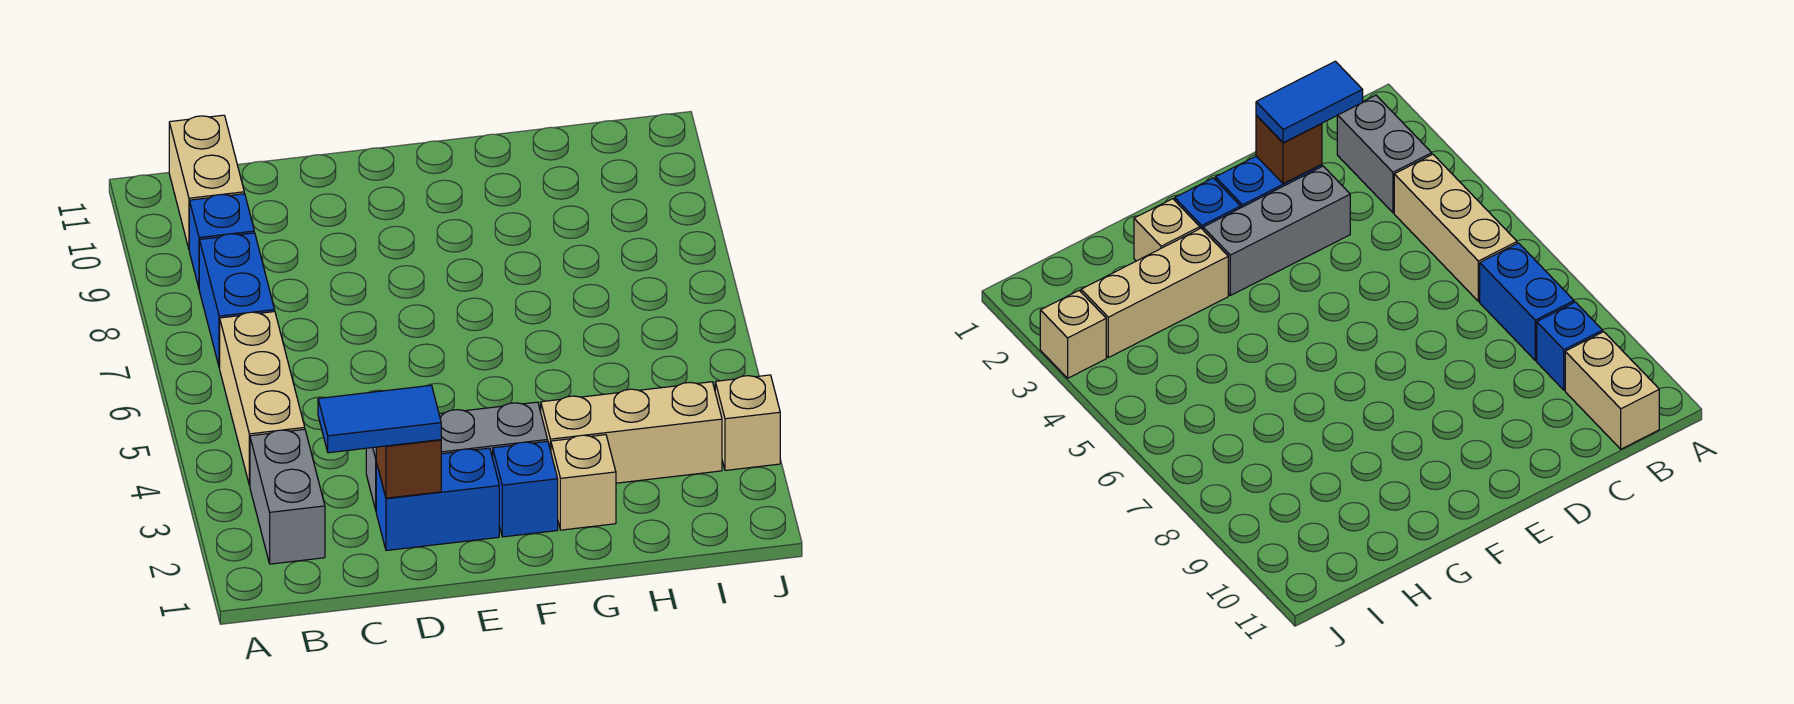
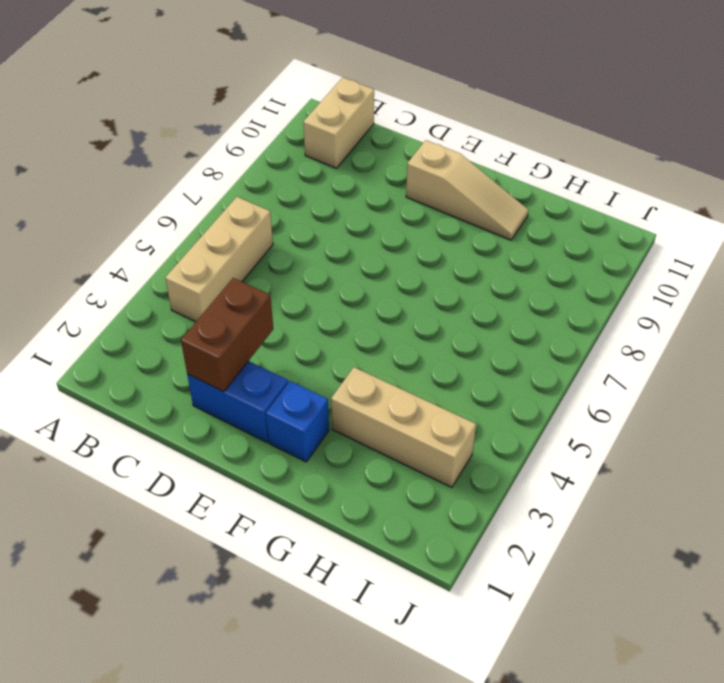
brown 1x2 brick [181,278,273,392] -> brown 1x1 brick [376,440,441,498]
tan 1x3 slope [406,140,529,240] -> none
none -> grey 1x2 brick [250,429,325,564]
none -> blue 1x2 brick [199,233,275,368]
none -> blue 1x1 brick [189,194,254,287]

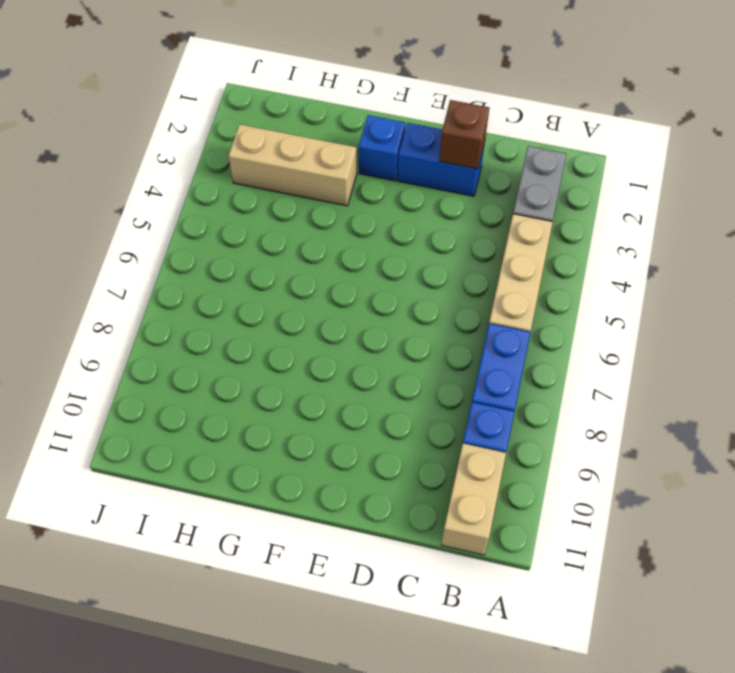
none -> grey 1x3 brick [366,402,548,510]
none -> tan 1x1 brick [551,435,616,530]
none -> tan 1x1 brick [715,375,780,470]

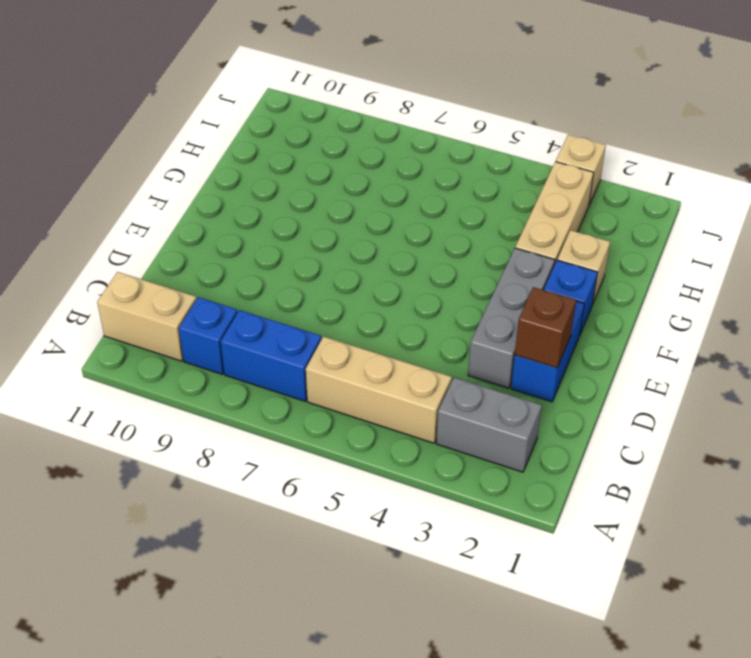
none -> blue 1x2 tile [318,385,441,453]

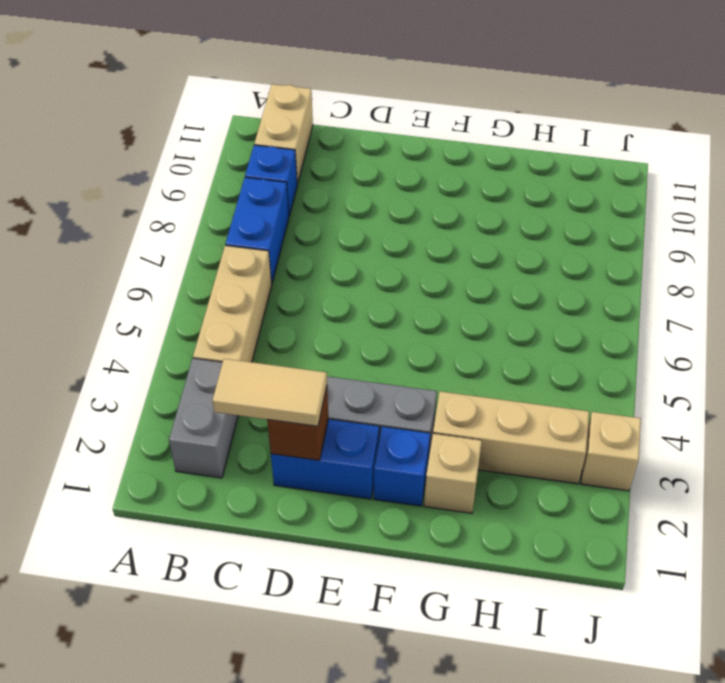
tan 1x2 tile [212,359,327,426] -> blue 1x2 tile [318,385,441,453]

